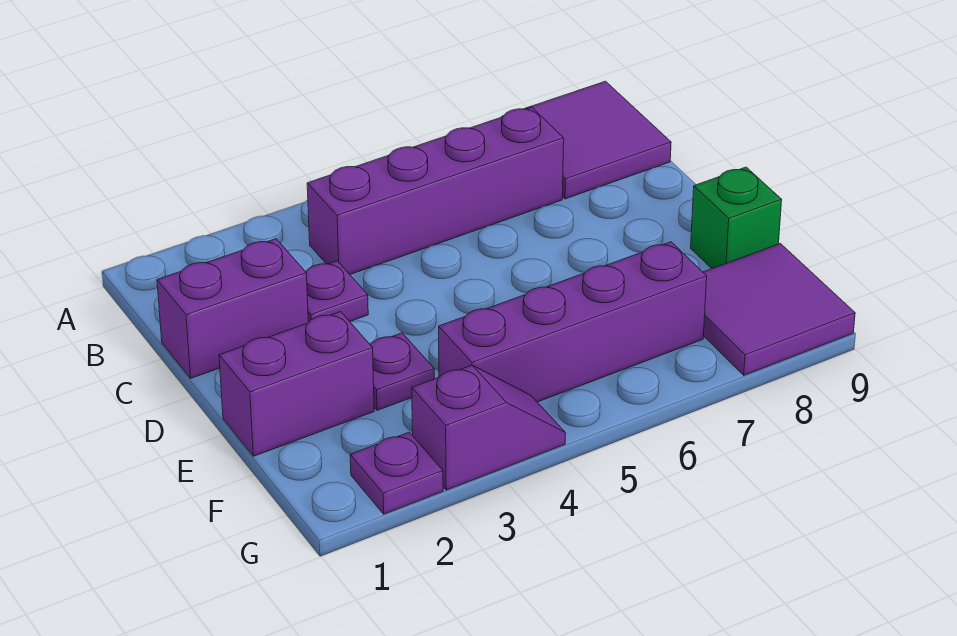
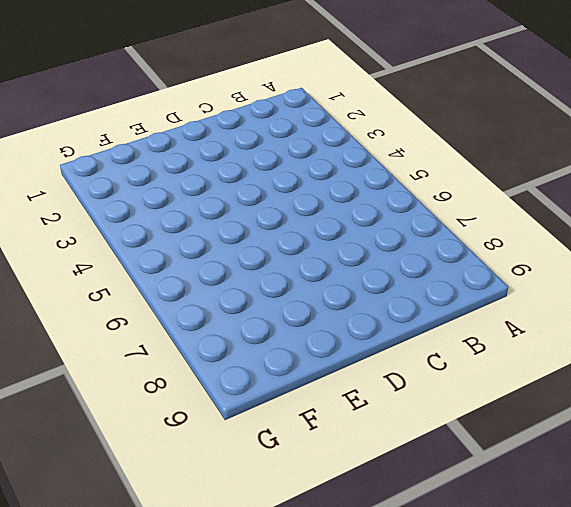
none -> purple 2x2 tile [502,81,671,199]
none -> purple 1x4 brick [307,107,564,274]

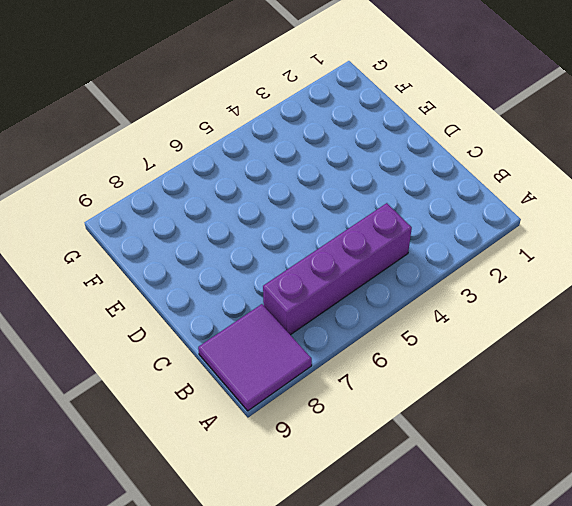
none -> purple 1x2 brick [157,239,308,378]
none -> purple 1x1 plate [306,261,368,322]

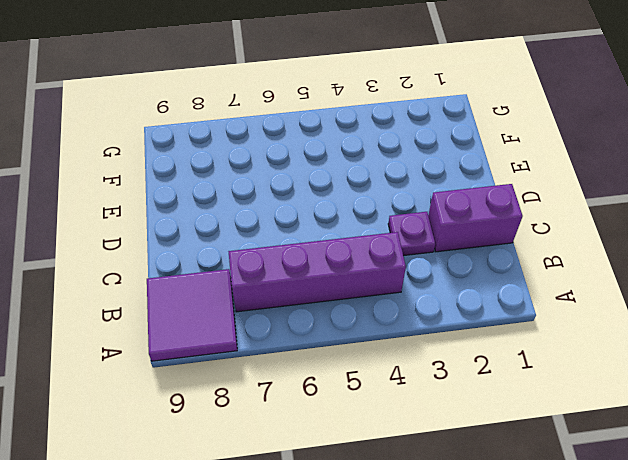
none -> purple 1x2 brick [219,312,374,456]
none -> purple 1x1 plate [370,333,435,410]

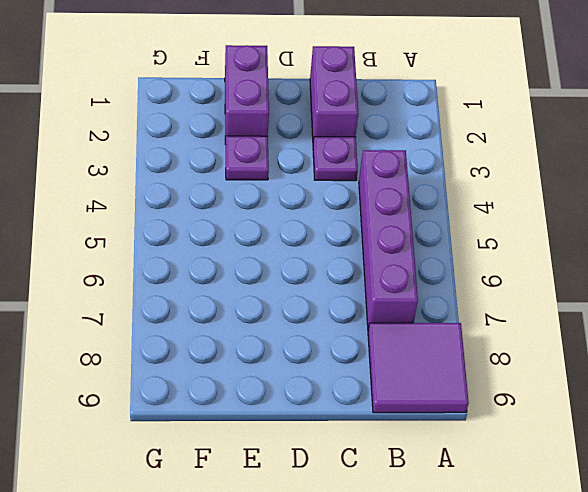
none -> green 1x1 brick [691,167,782,268]
none -> purple 1x4 brick [439,242,707,402]

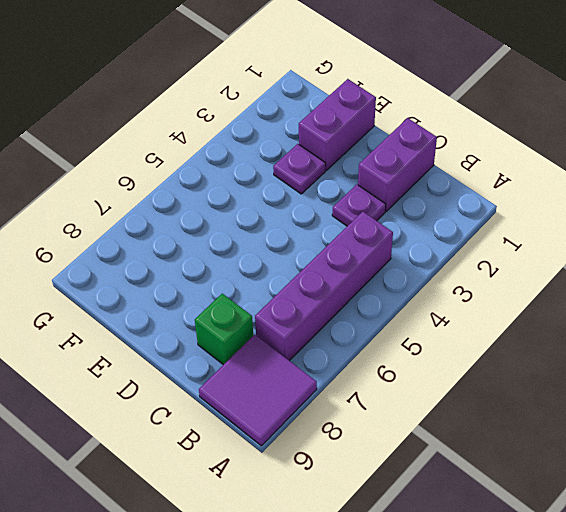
green 1x1 brick [195,294,253,365] -> green 1x1 brick moved to [691,167,782,268]
none -> purple 1x4 brick [439,242,707,402]
none -> purple 2x2 tile [703,244,855,375]

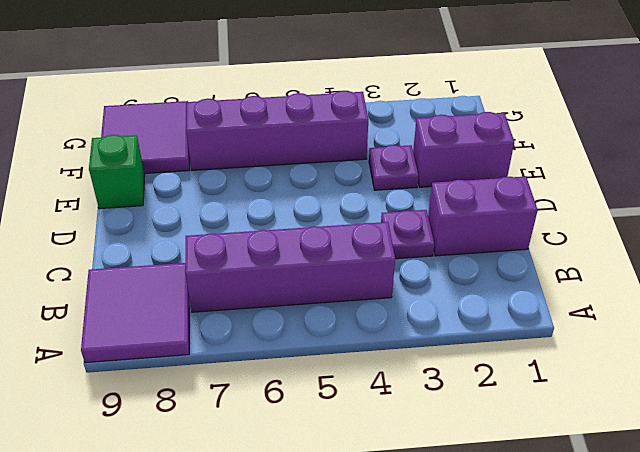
none -> purple 1x1 plate [350,432,443,514]
none -> purple 1x2 slope [412,365,566,490]

